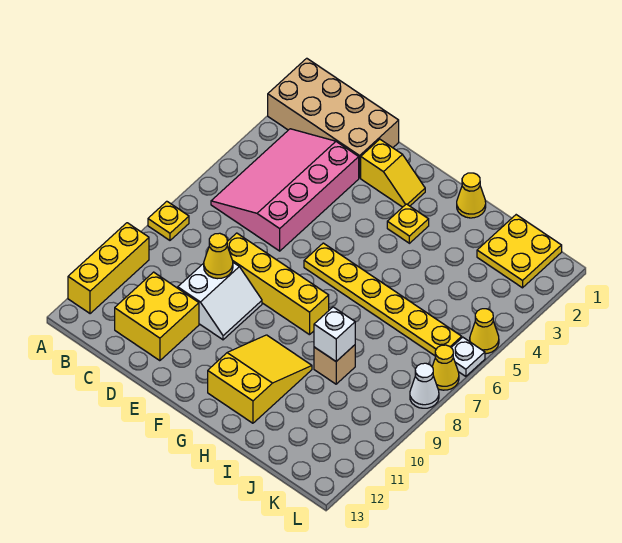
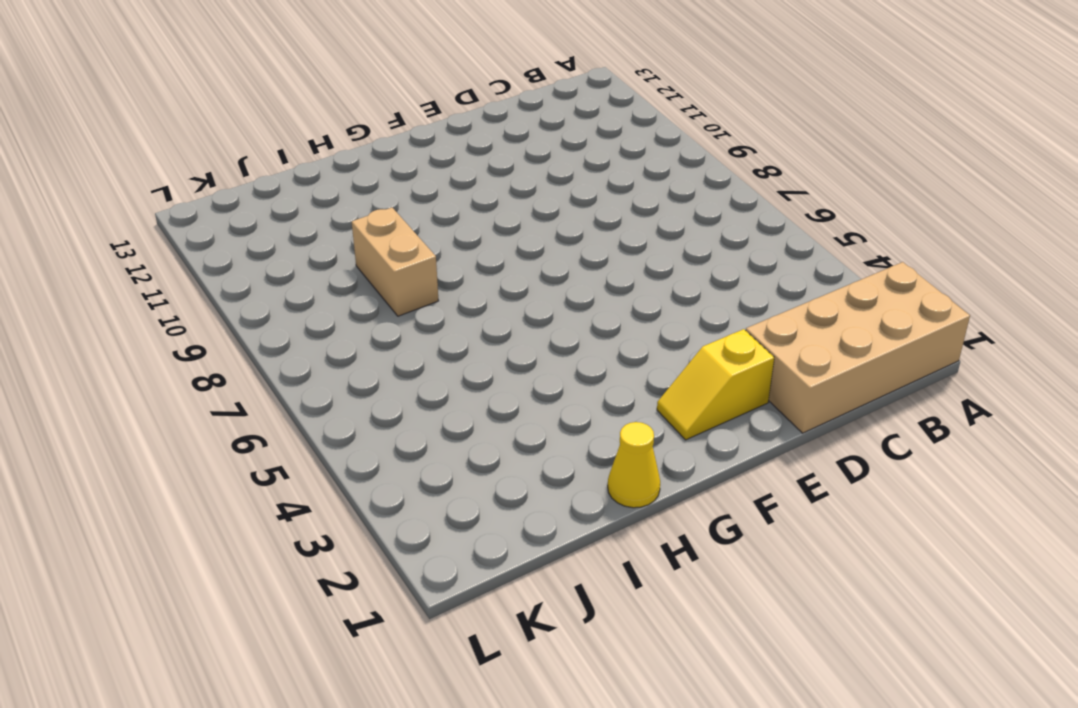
tan 1x2 brick [352,208,439,316] -> tan 1x1 brick [314,345,355,384]
none -> yellow 1x1 plate [148,201,189,240]
none -> yellow 1x3 brick [68,223,149,314]
none -> pink 3x4 slope [211,129,359,251]

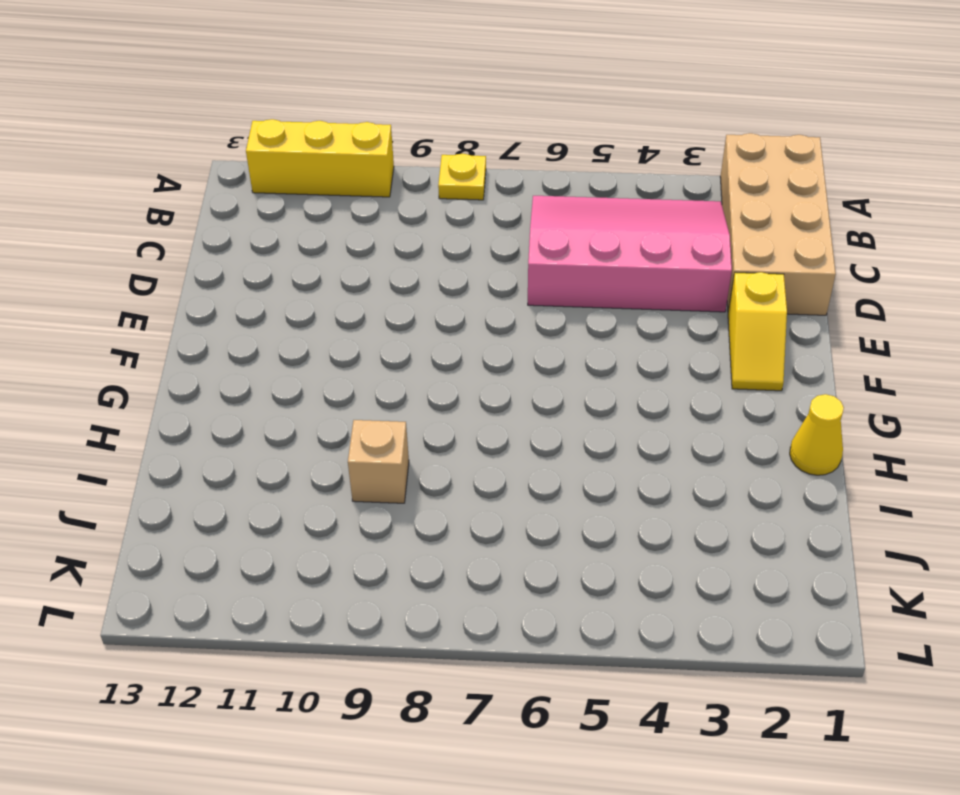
none -> yellow 2x2 brick [115,272,199,361]
none -> yellow 1x4 brick [227,233,329,335]
none -> white 2x2 slope [178,263,262,340]

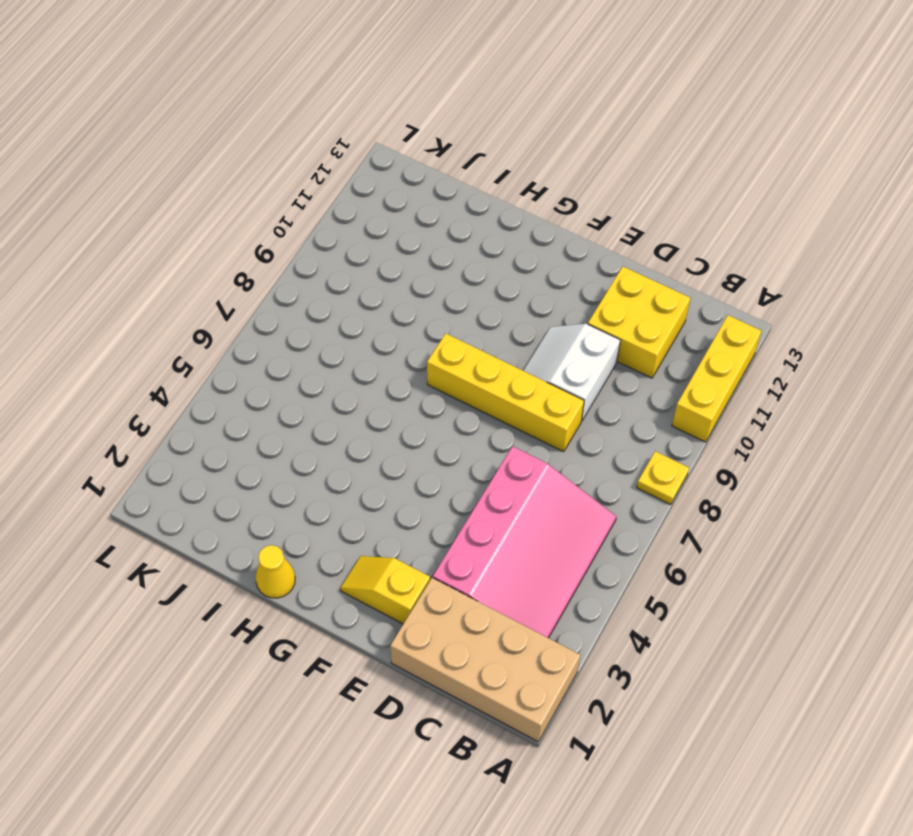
none -> yellow 1x6 plate [304,243,462,356]
none -> yellow 1x1 plate [387,204,429,243]
none -> yellow 2x3 slope [208,335,312,423]

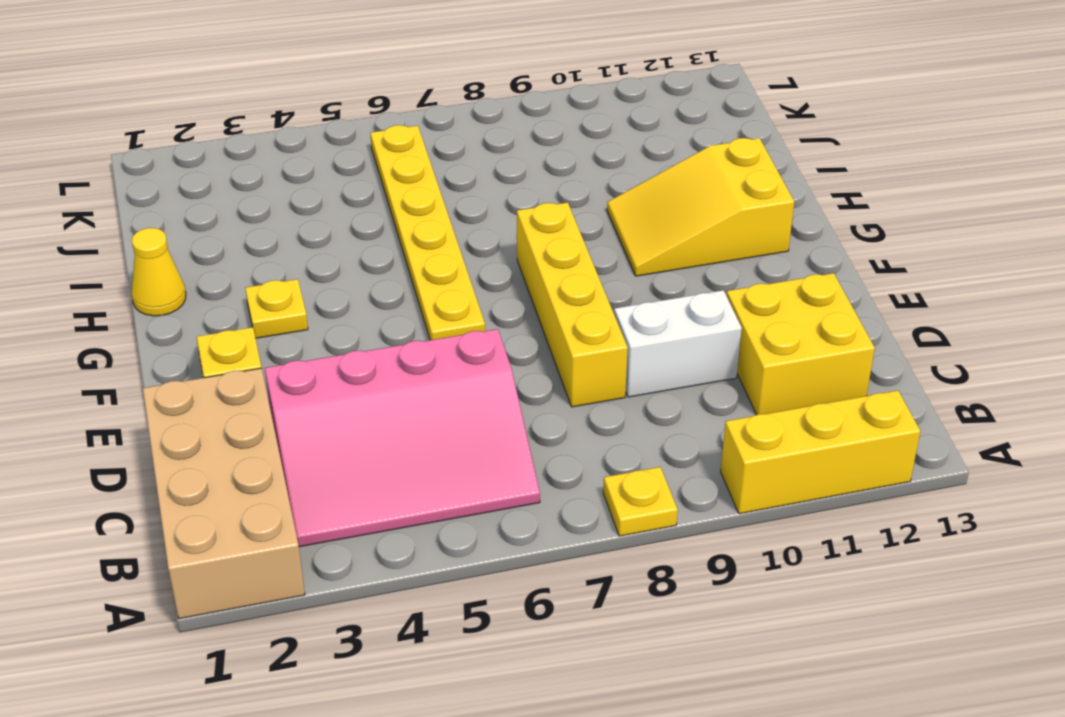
none -> tan 1x1 brick [314,345,355,384]
none -> yellow 2x2 plate [477,215,562,288]
none -> yellow 1x1 cone [470,309,499,354]

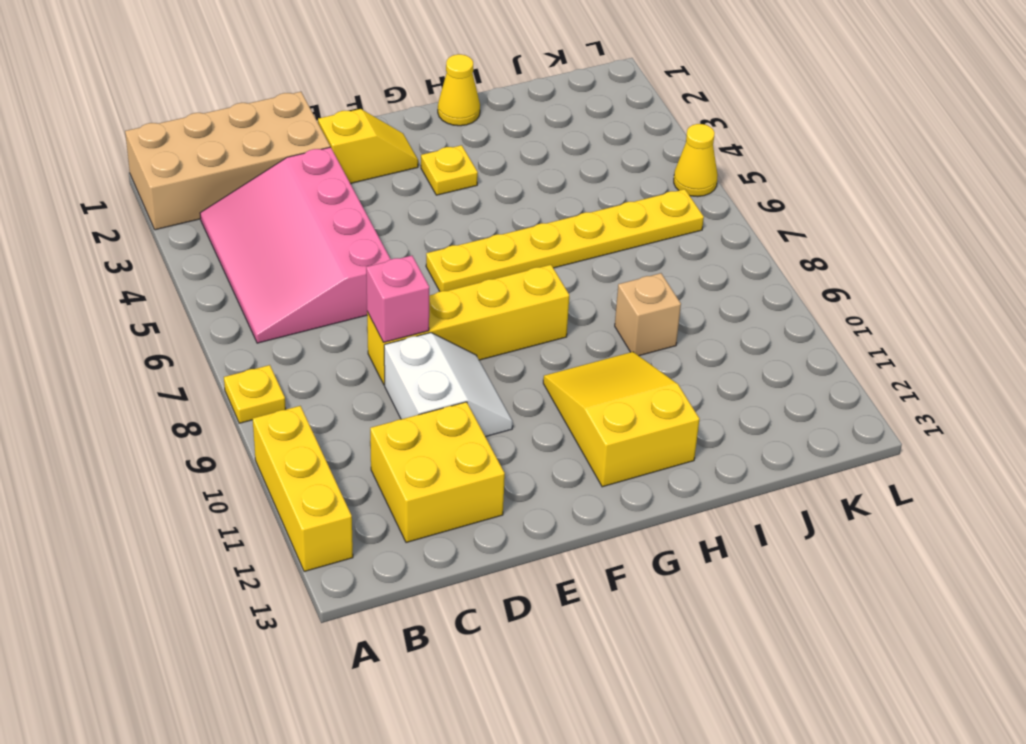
pink 1x1 brick [366,256,429,342] -> none
none -> yellow 2x2 plate [477,215,562,288]
none -> white 1x1 plate [451,337,485,376]
none -> yellow 1x1 cone [432,345,459,390]

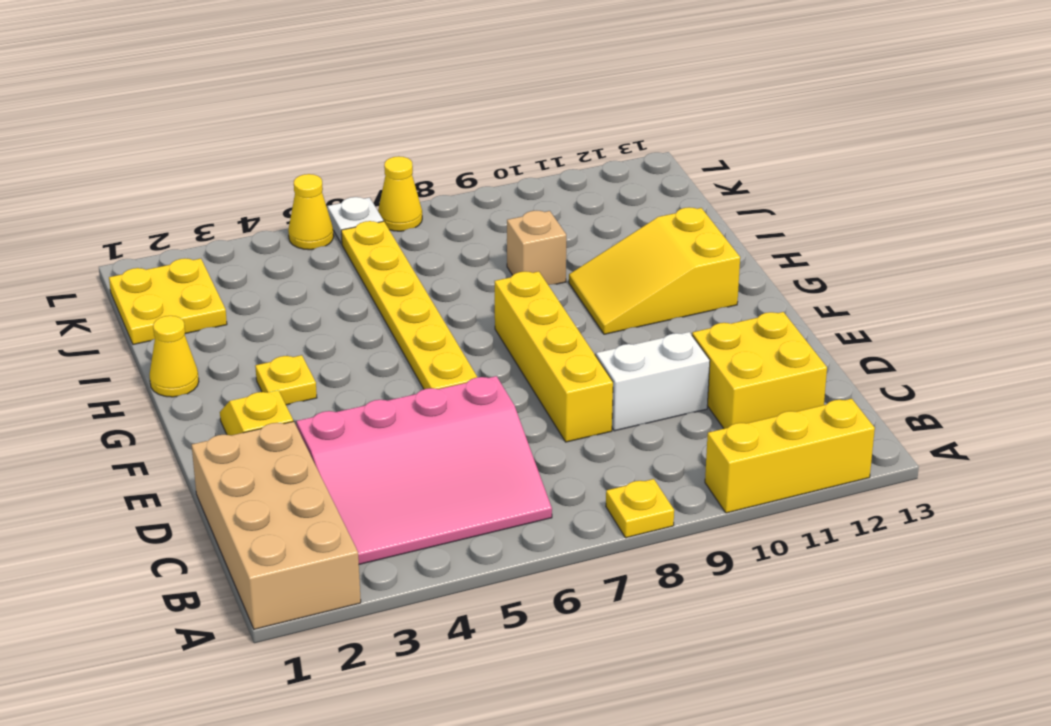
none -> white 1x1 cone [410,363,439,408]
none -> yellow 1x1 cone [204,233,233,279]
none -> white 1x1 brick [314,307,355,361]

